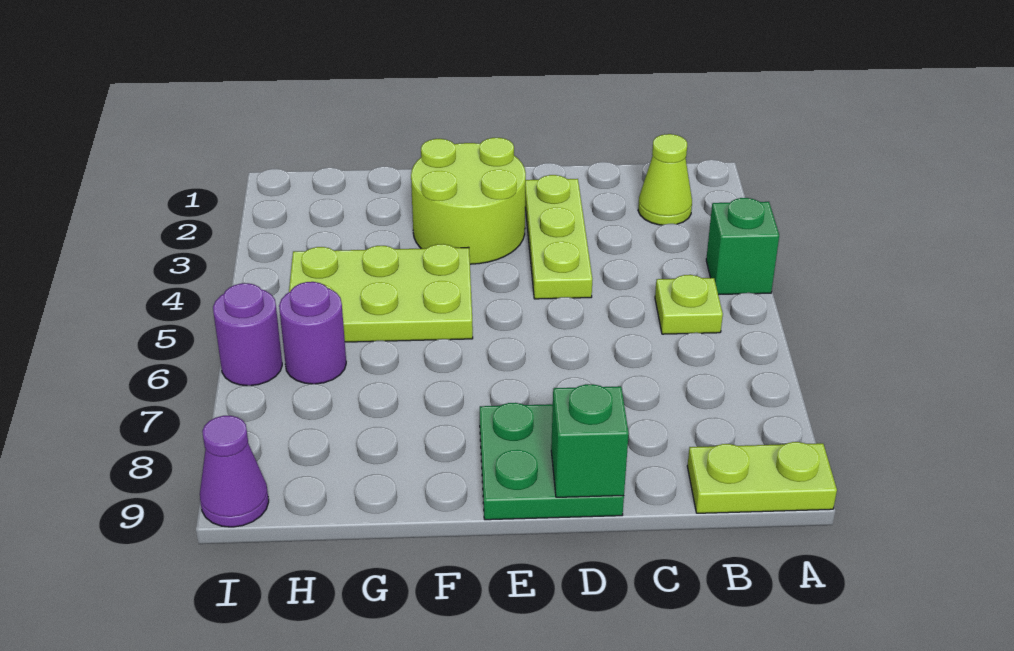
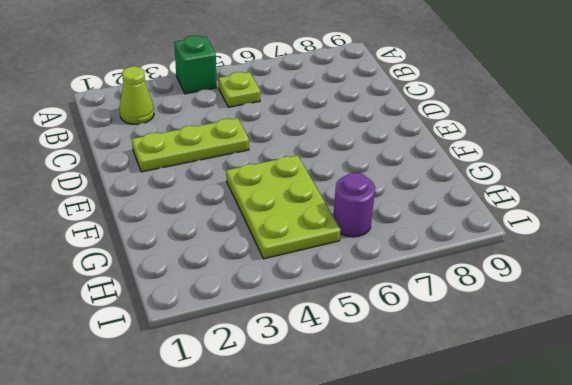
none -> lime 1x2 plate [687,442,837,513]
none -> green 2x2 plate [480,403,624,520]
none -> lime 2x2 round brick [411,138,526,264]

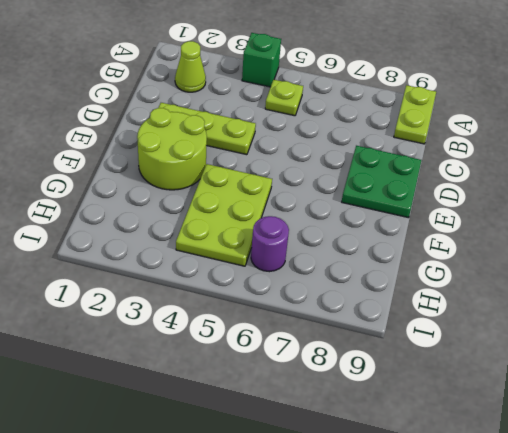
none -> purple 1x1 round brick [213,283,282,386]
none -> purple 1x1 cone [200,416,269,527]
none -> green 1x1 brick [551,384,629,497]

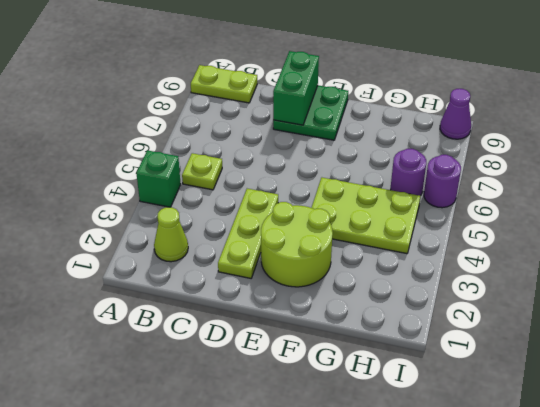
green 1x2 brick [273,51,319,125] -> green 1x1 brick [551,384,629,497]

